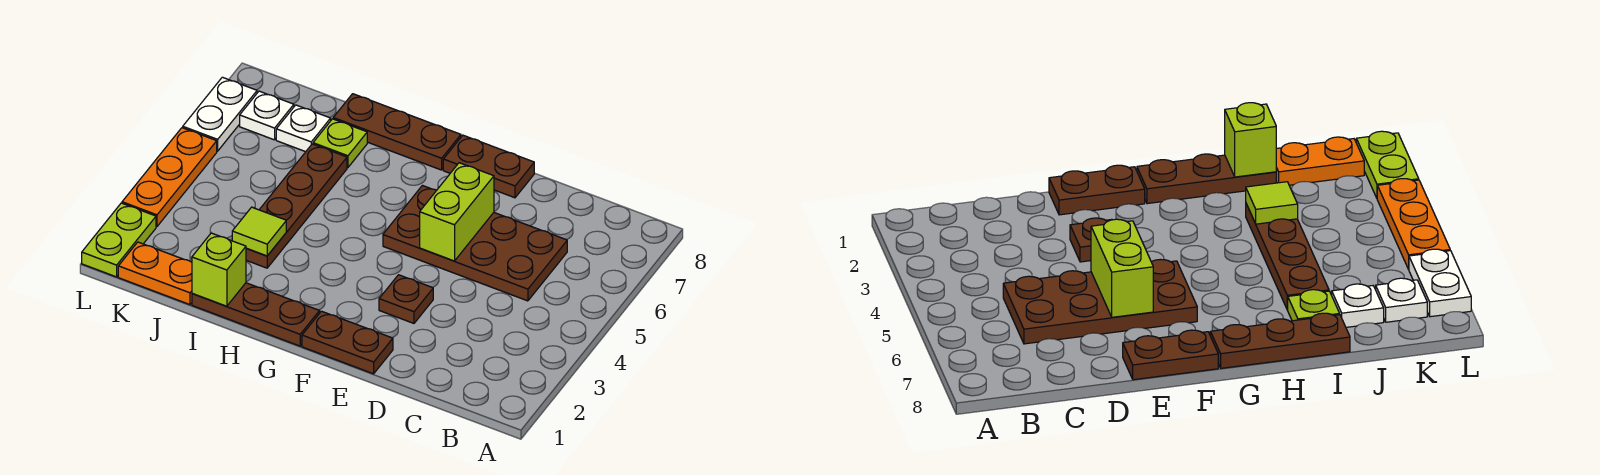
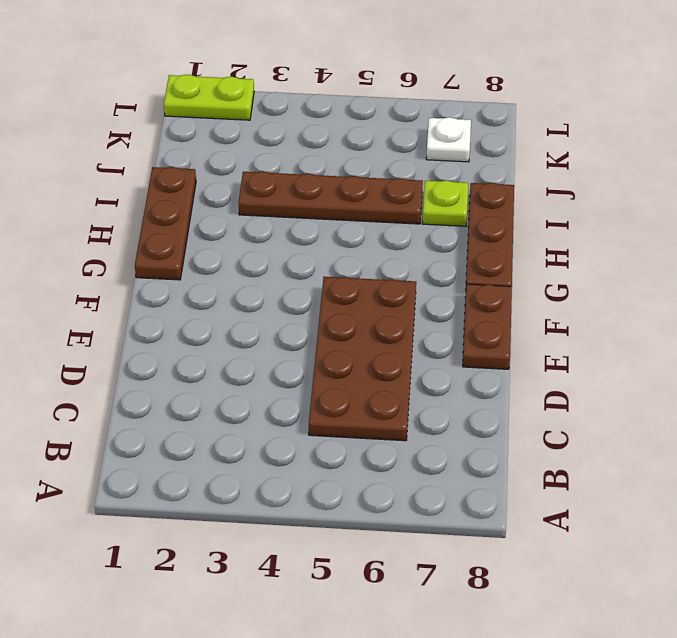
none -> brown 1x2 plate [302,311,393,374]
none -> brown 1x1 plate [379,275,433,323]
none -> orange 1x2 plate [118,242,192,305]

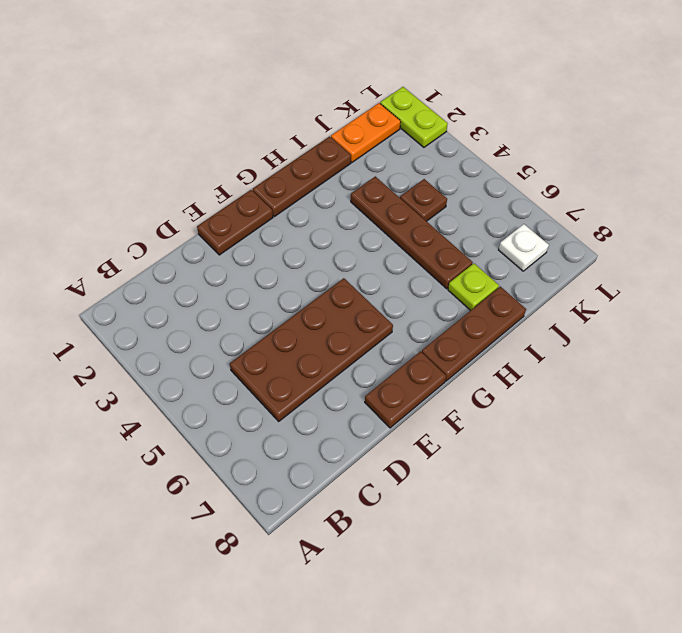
brown 1x1 plate [400,179,447,221] -> brown 1x1 plate moved to [379,275,433,323]
none -> white 1x1 plate [276,105,331,152]
none -> orange 1x3 plate [122,128,217,227]
none -> white 1x2 plate [183,77,257,151]

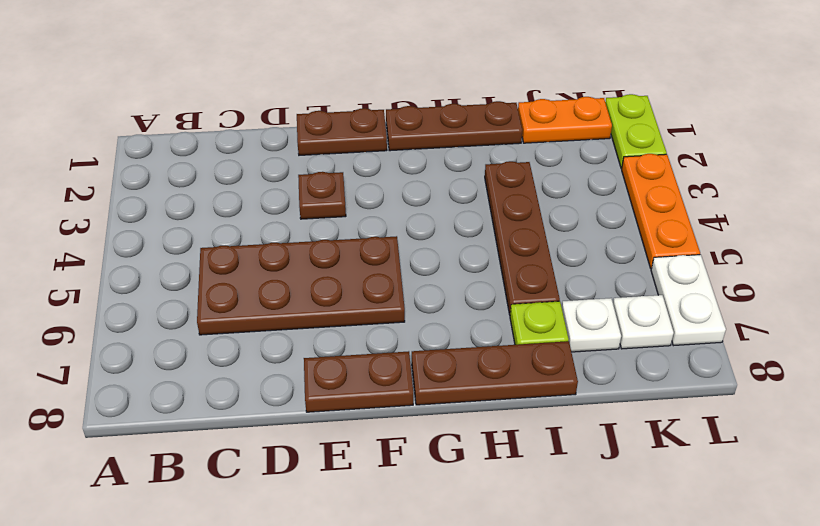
none -> lime 1x2 brick [420,163,494,261]
none -> lime 1x1 brick [192,233,246,306]
none -> lime 1x1 tile [232,207,286,256]

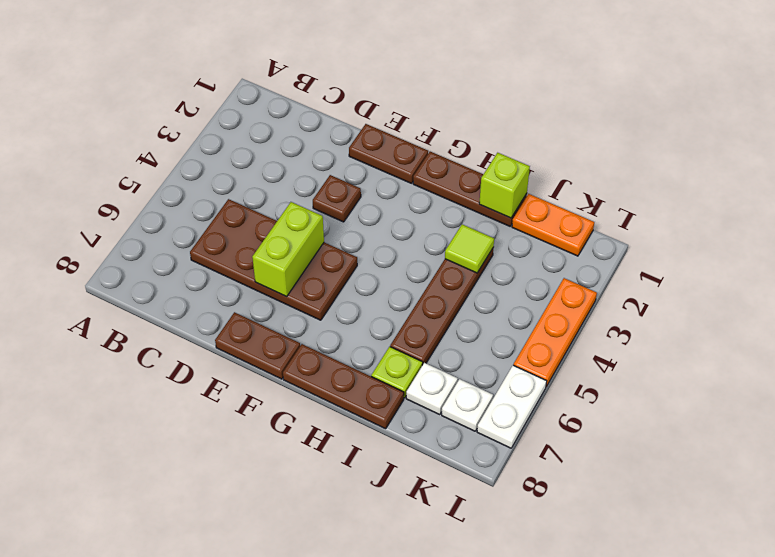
none -> lime 1x2 plate [82,203,156,277]

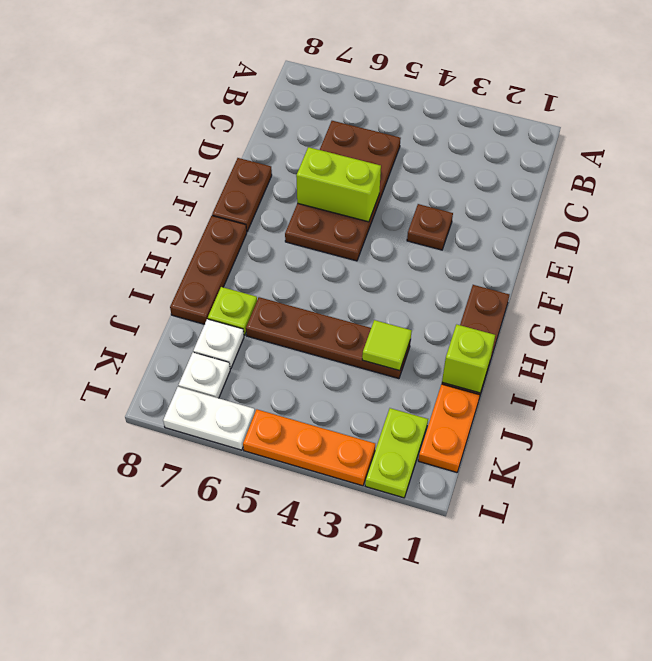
lime 1x2 plate [365,408,428,498] -> lime 1x2 plate turned to [82,203,156,277]
none -> brown 1x2 plate [302,311,393,374]

